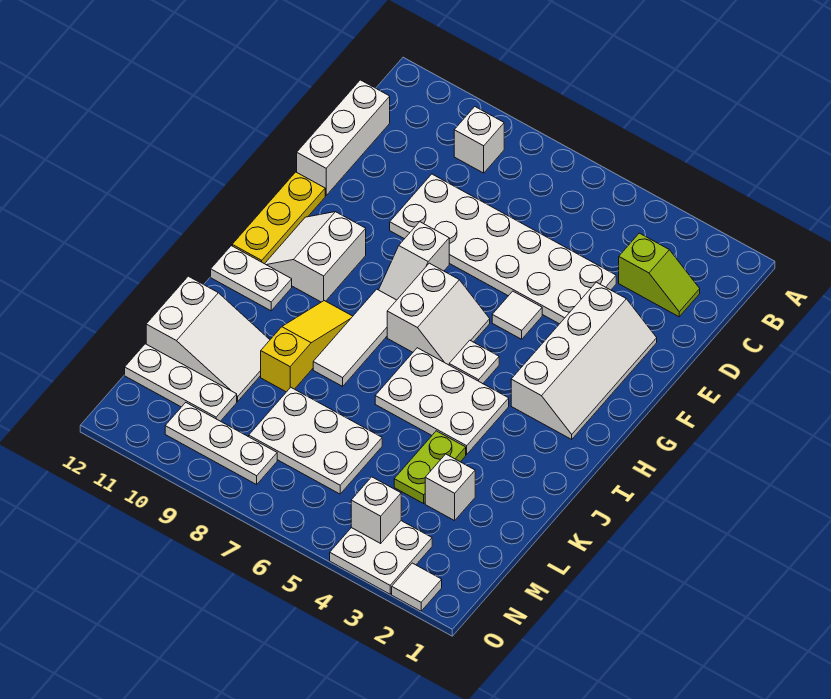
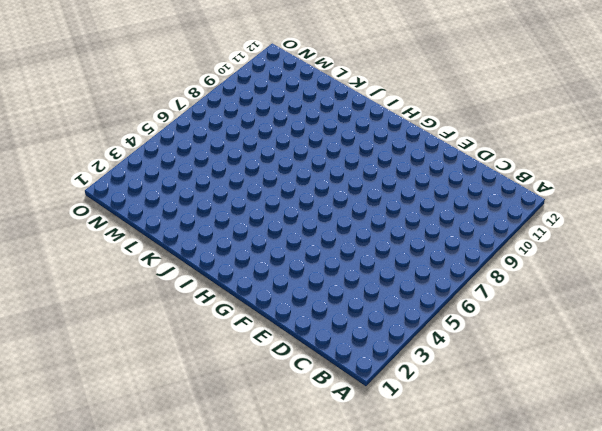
none -> white 1x1 brick [454,107,504,173]
none -> lime 1x2 slope [619,233,700,317]
none -> white 1x3 brick [297,80,390,195]

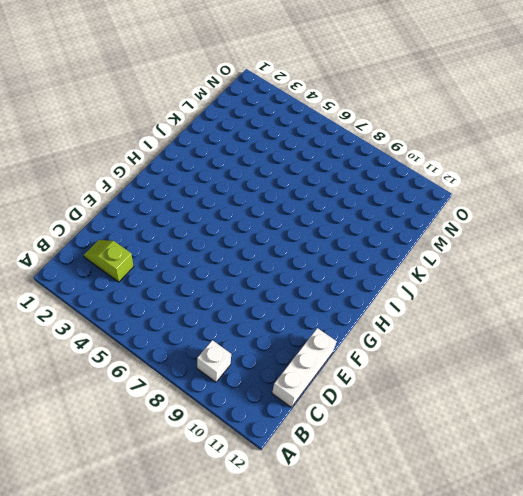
none -> white 2x6 plate [390,174,616,324]
none -> white 2x4 slope [511,282,657,439]
none -> white 1x1 tile [492,291,542,339]

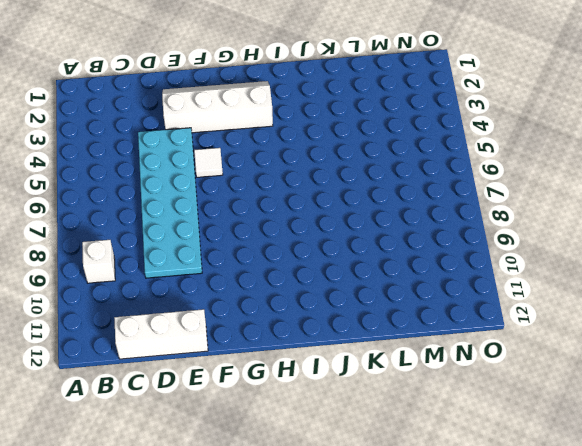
cyan 2x6 plate [138,128,202,278] -> white 2x6 plate [390,174,616,324]
none -> lime 1x2 slope [619,233,700,317]
none -> white 1x2 slope [379,222,449,300]
none -> yellow 1x3 plate [232,172,325,264]

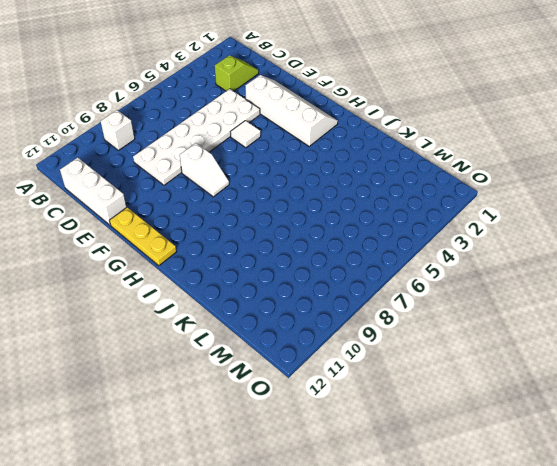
none -> white 2x2 slope [387,263,490,365]
none -> white 2x2 slope [265,212,366,302]
none -> white 1x1 plate [449,340,499,384]

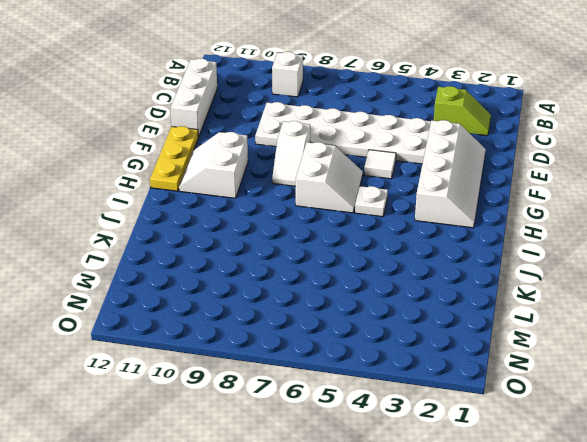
none -> white 1x3 tile [313,289,396,386]
none -> white 2x3 plate [375,348,509,454]
none -> yellow 1x3 slope [261,301,353,392]

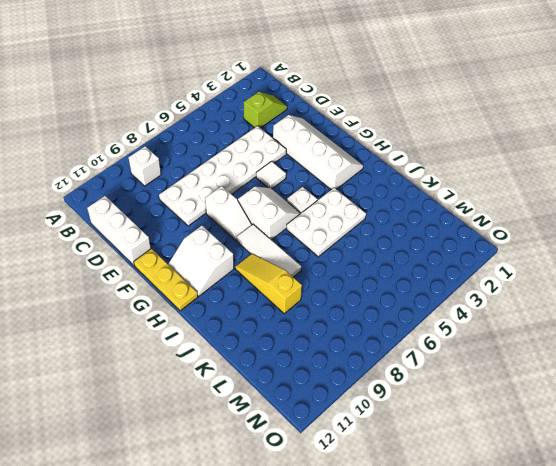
none -> white 1x2 plate [211,246,292,311]
none -> lime 1x2 plate [394,431,466,504]
none -> white 2x3 slope [146,276,270,401]

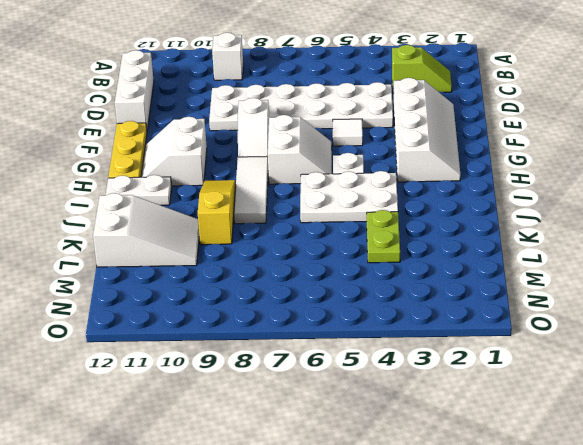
none -> white 1x1 brick [425,454,475,521]
none -> white 2x3 plate [249,387,382,494]
none -> white 1x3 plate [125,344,237,421]

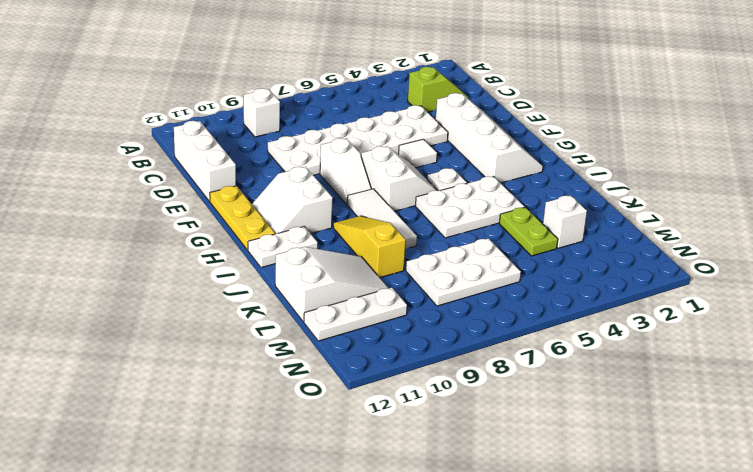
none -> white 2x2 plate [330,521,432,594]
none -> white 1x3 plate [165,403,277,485]
none -> white 1x1 tile [392,563,442,611]

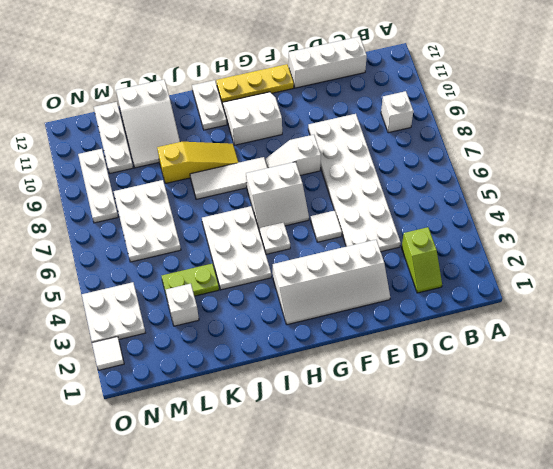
none -> white 1x1 brick [351,477,401,543]

